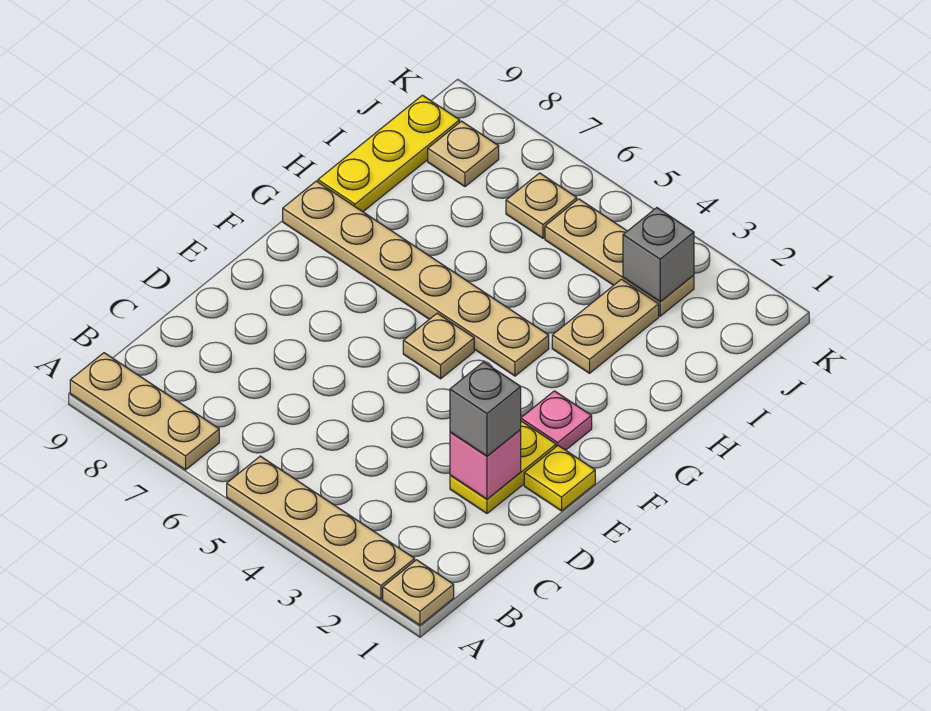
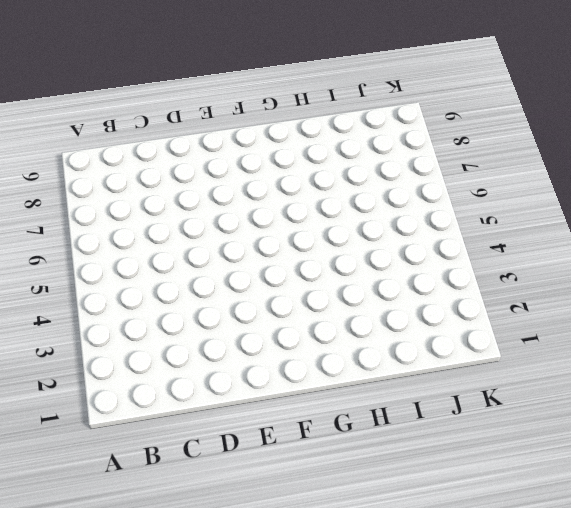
none -> tan 1x1 plate [383,560,454,625]
none -> tan 1x4 plate [227,456,415,599]
none -> tan 1x3 plate [70,353,219,470]

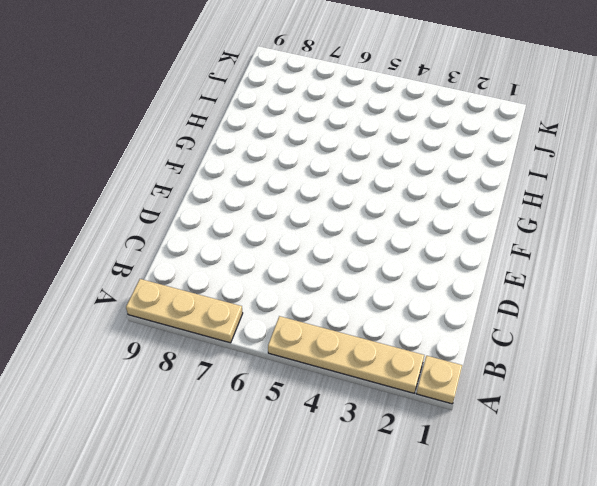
none -> yellow 1x2 plate [450,421,556,513]
none -> yellow 1x1 plate [524,446,595,511]
none -> pink 1x1 plate [521,391,592,450]

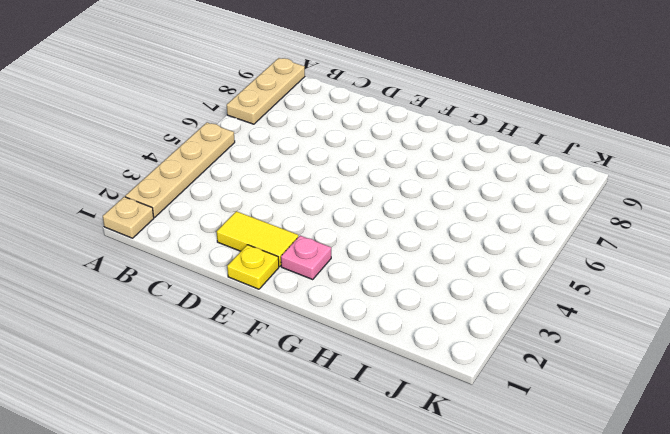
yellow 1x2 tile [217,211,298,267] -> yellow 1x2 plate [450,421,556,513]
none -> tan 1x1 plate [403,313,474,379]
none -> tan 1x6 plate [283,181,549,376]
none -> tan 1x2 plate [552,279,659,373]

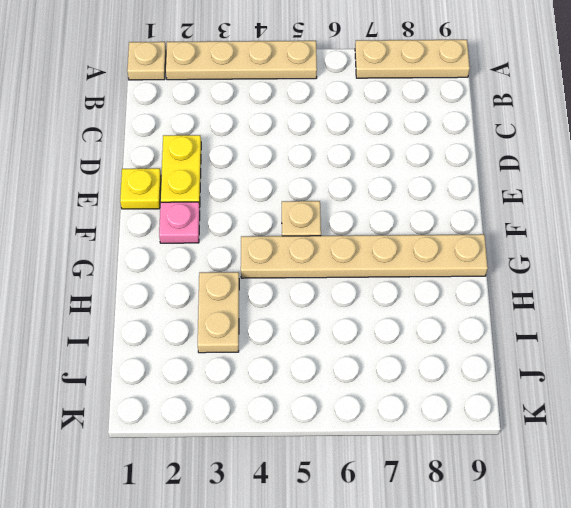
none -> yellow 1x3 plate [318,95,460,212]
none -> tan 1x3 plate [545,199,694,316]
none -> tan 1x1 plate [506,173,577,238]

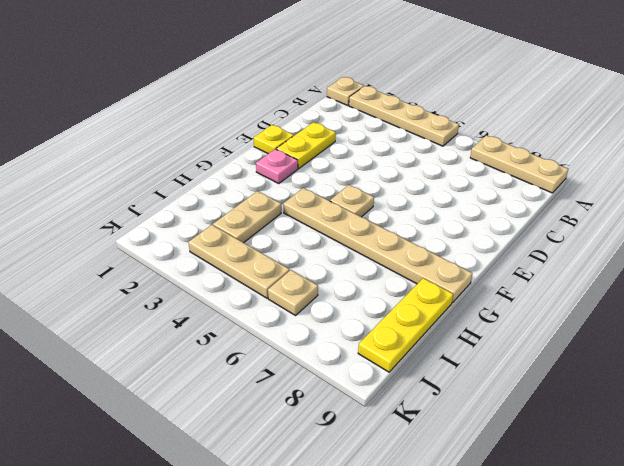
none -> tan 1x1 plate [428,121,499,187]
none -> pink 1x1 brick [450,430,521,499]
none -> grey 1x1 brick [623,208,694,302]

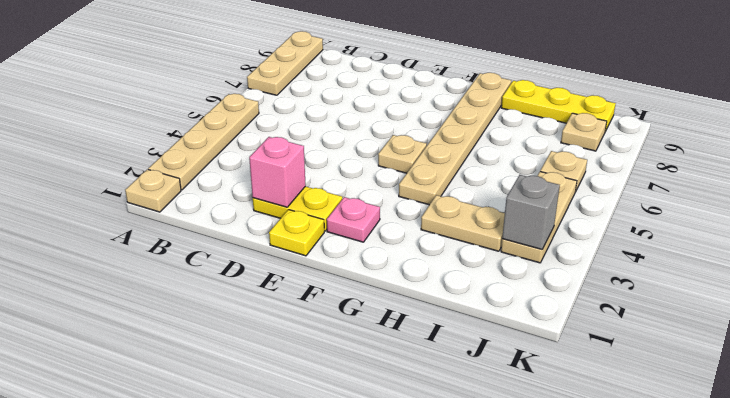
none -> grey 1x1 brick [450,362,521,456]

